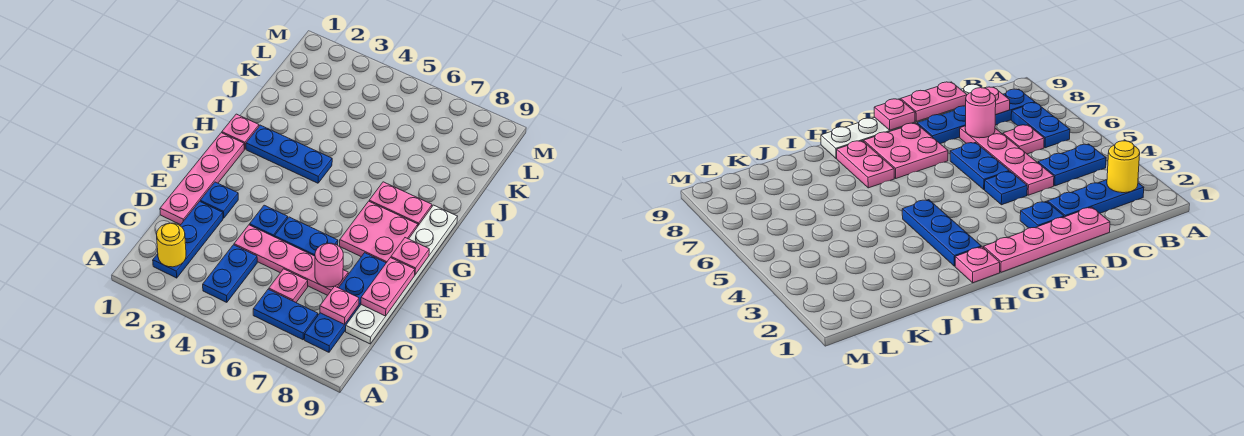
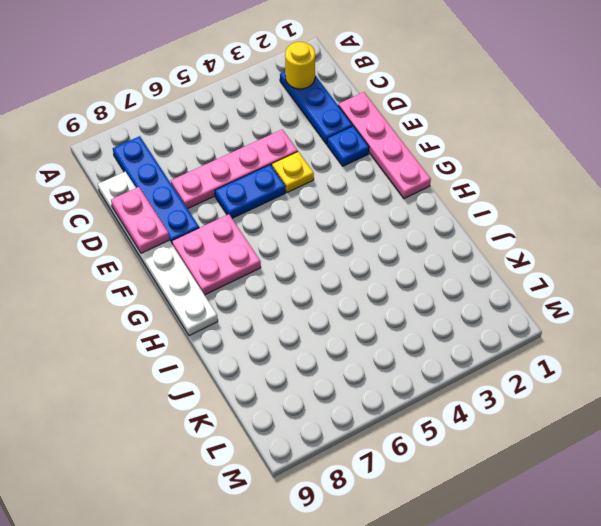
yellow 1x1 plate [272,152,314,192] -> blue 1x1 plate [250,205,288,237]
none -> blue 1x2 plate [203,245,257,302]
none -> blue 1x2 plate [253,289,318,340]
none -> pink 1x1 plate [269,269,308,302]

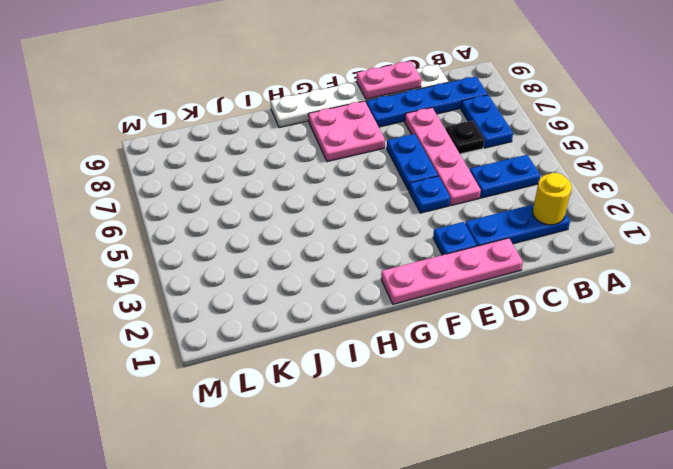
black 1x1 plate [445,121,484,154] -> pink 1x1 plate [269,269,308,302]
none -> pink 1x1 plate [222,114,259,149]
none -> blue 1x3 plate [246,125,332,183]
none -> pink 1x2 plate [369,182,432,225]

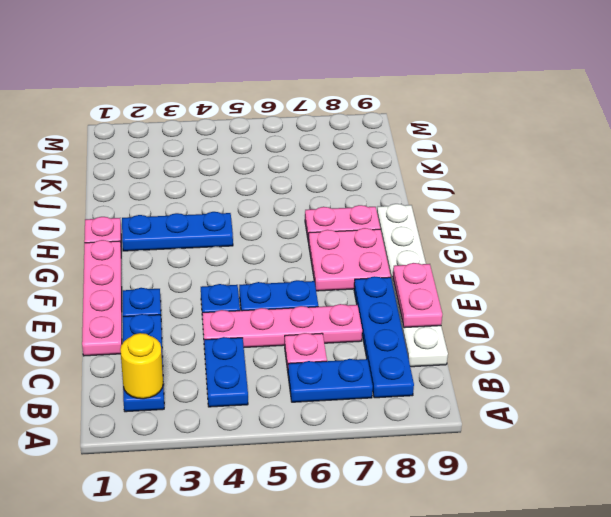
none -> pink 1x1 plate [320,286,359,325]
none -> pink 1x1 round brick [315,243,343,287]
none -> pink 1x1 plate [391,238,429,274]

